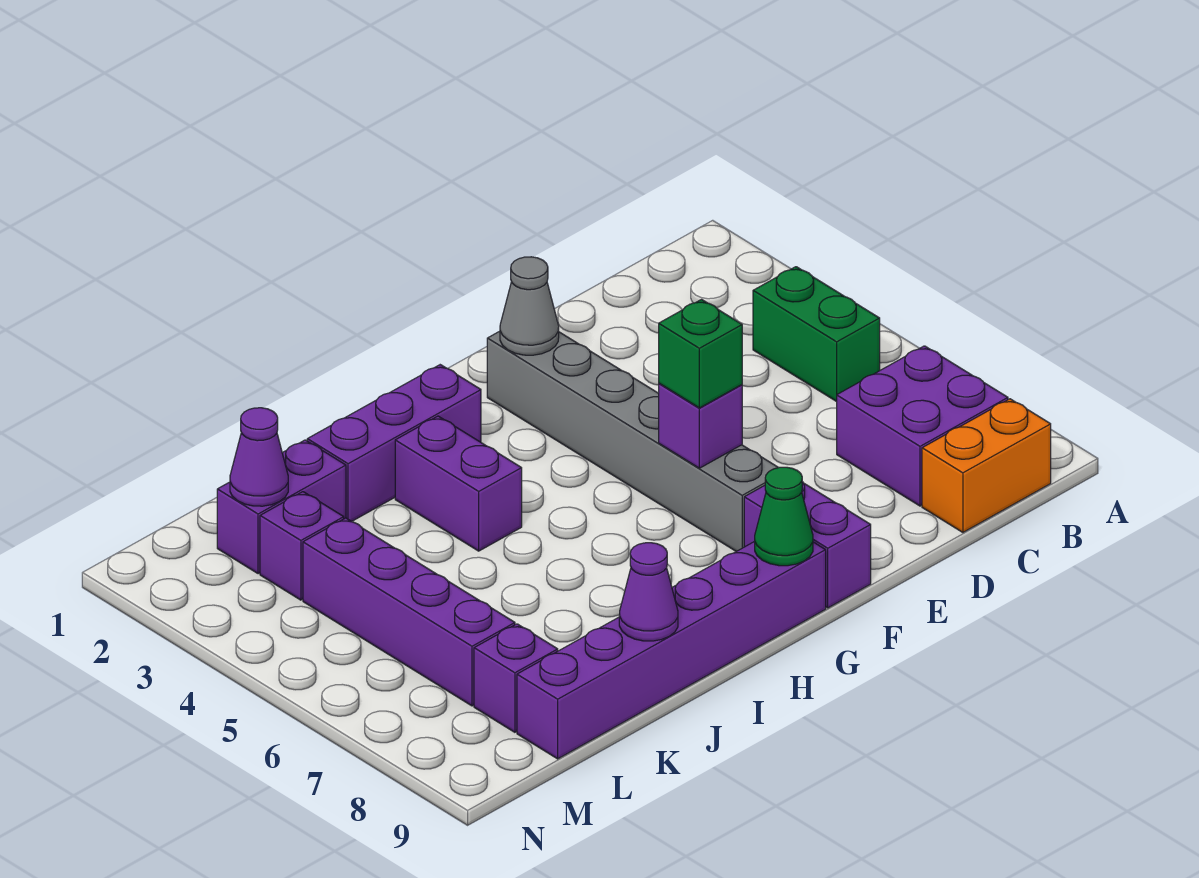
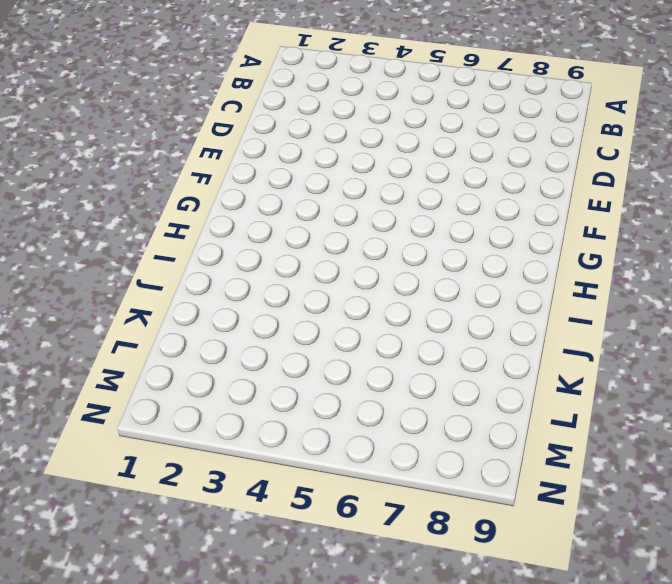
none -> green 1x2 brick [753,267,880,402]
none -> purple 2x2 brick [837,346,1008,506]
none -> orange 1x2 brick [922,399,1051,532]

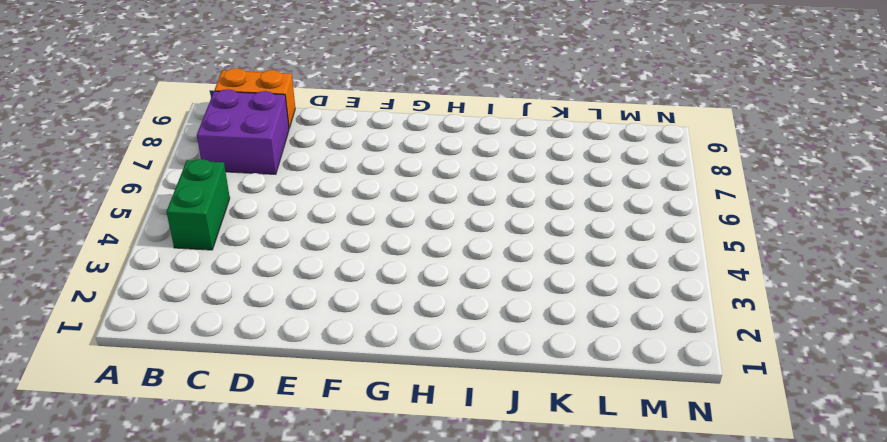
none -> grey 1x6 brick [487,331,778,551]
none -> purple 1x2 brick [744,482,871,608]
none -> purple 1x6 brick [517,541,826,759]

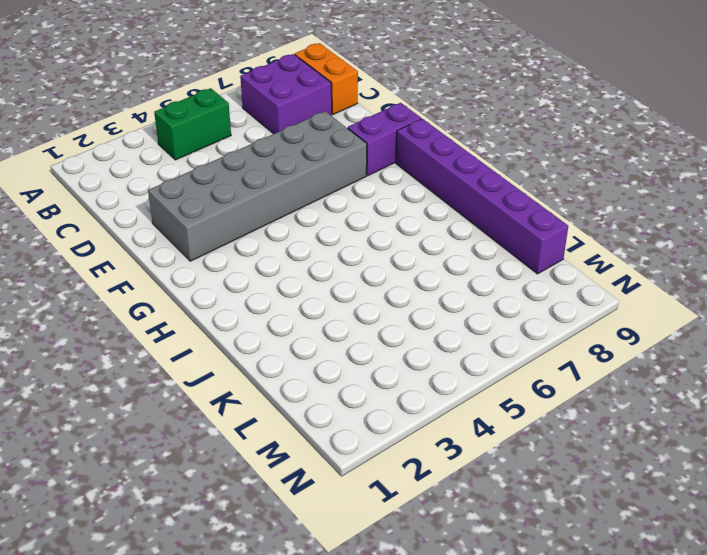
grey 2x6 brick [148,111,367,261] -> grey 1x6 brick [487,331,778,551]
none -> purple 1x3 brick [307,365,481,521]
none -> purple 1x2 brick [395,416,522,551]
none -> purple 1x2 brick [217,440,346,574]

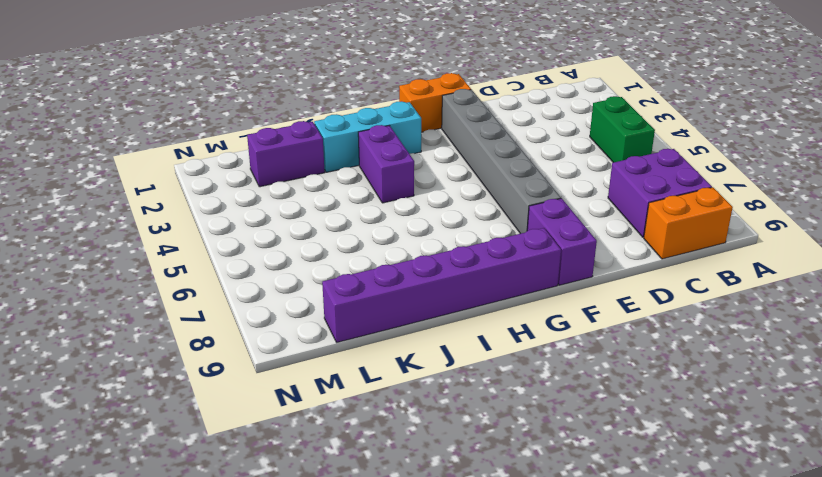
orange 1x2 brick [399,73,471,132] -> none
cyan 1x3 brick [314,101,421,172] -> purple 1x3 brick [307,365,481,521]
none -> purple 1x1 brick [260,492,344,600]
none -> purple 1x4 brick [303,518,515,706]
none -> purple 1x1 brick [474,624,558,732]

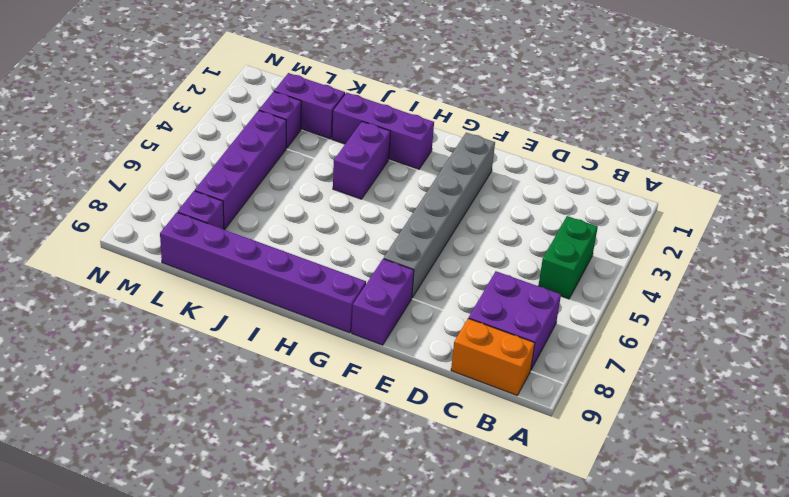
none -> grey 1x1 cone [500,257,559,355]
none -> purple 1x1 brick [659,383,742,468]
none -> green 1x1 cone [755,467,813,566]

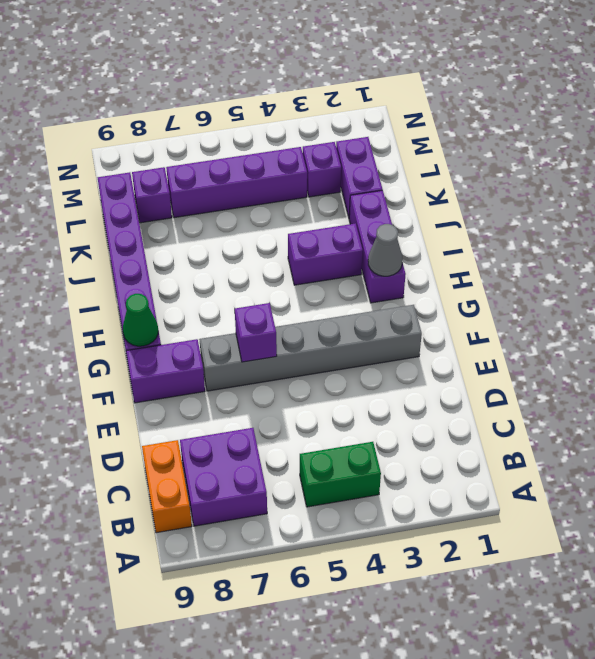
grey 1x1 cone [368,224,403,276] -> grey 1x1 cone moved to [500,257,559,355]
none -> purple 1x1 cone [619,543,678,641]
none -> purple 1x1 cone [230,408,288,506]
none -> green 1x1 brick [659,299,742,408]

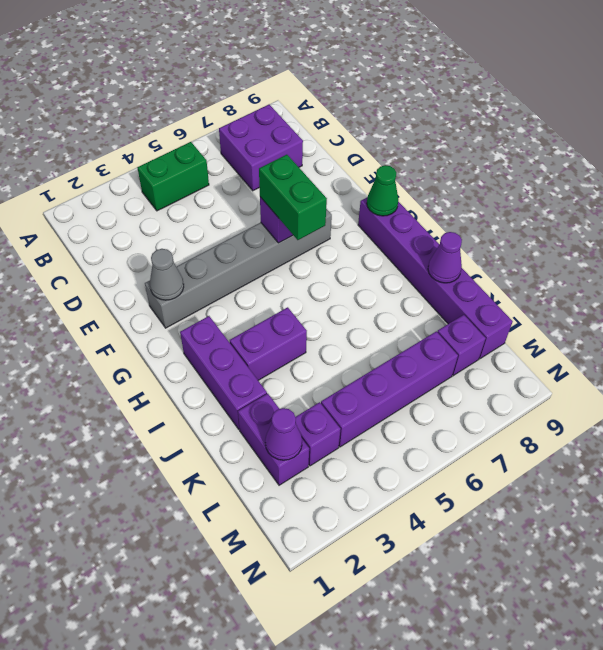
green 1x2 brick [259,155,327,240] -> green 1x1 brick [659,299,742,408]
none -> orange 1x2 brick [922,399,1051,532]
none -> purple 1x2 brick [744,482,871,608]

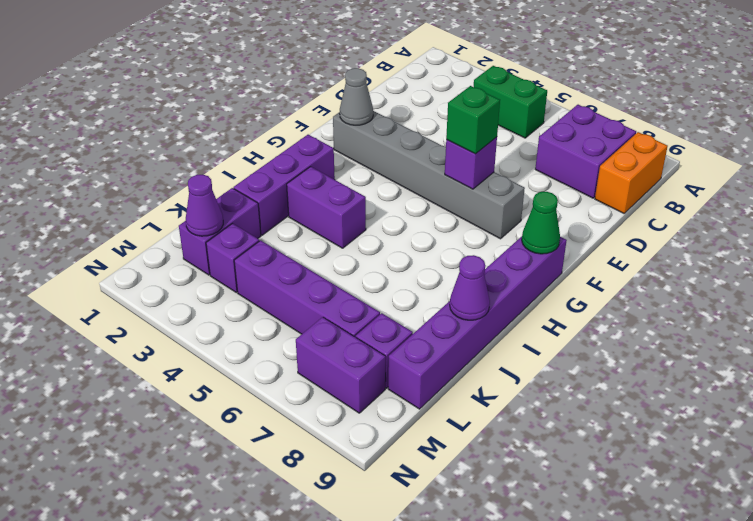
purple 1x2 brick [296,317,386,413] -> purple 1x2 brick moved to [744,482,871,608]

